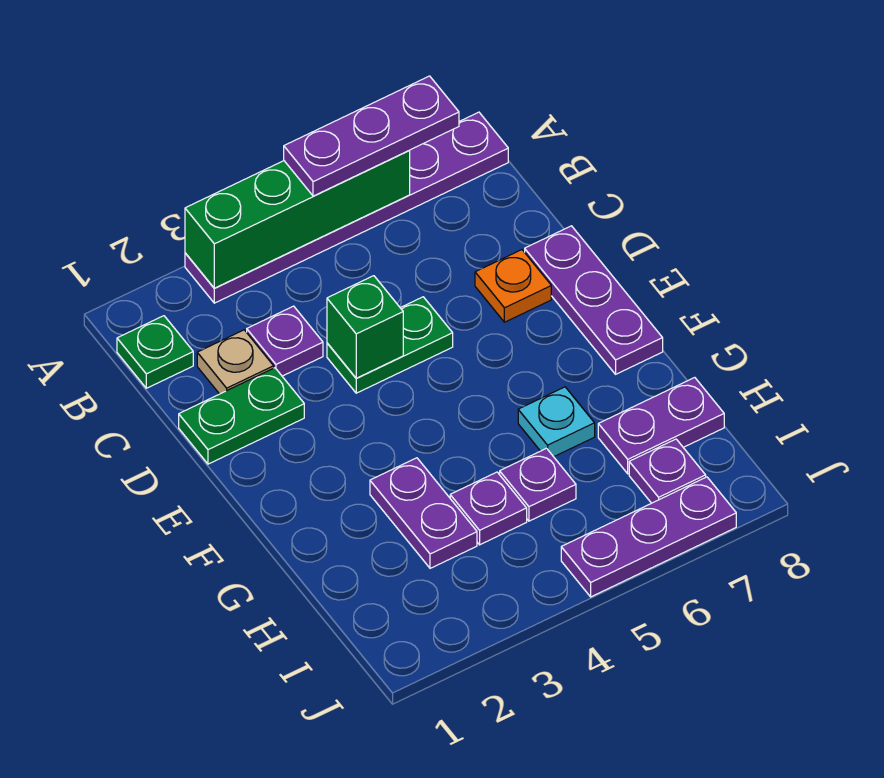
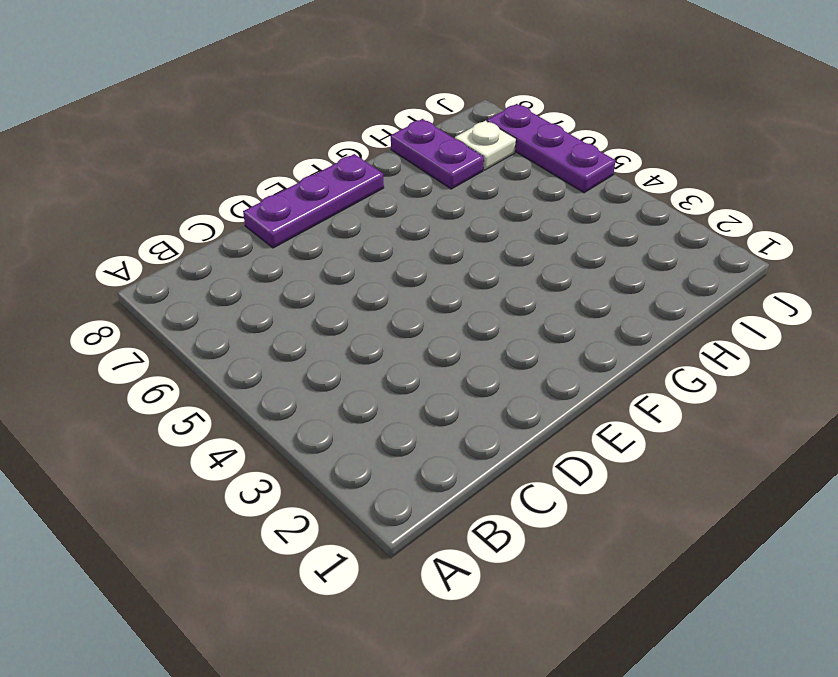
white 1x1 plate [455,121,516,170] -> purple 1x1 plate [629,439,706,503]
none -> purple 1x6 plate [185,112,508,303]
none -> green 1x1 plate [117,316,193,388]
none -> tan 1x1 plate [197,330,274,394]

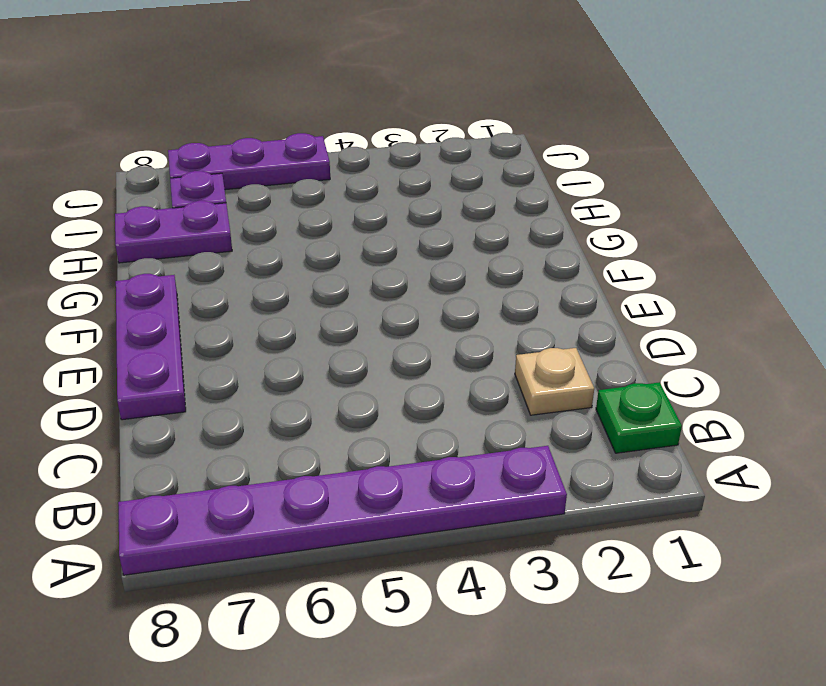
none -> purple 1x1 plate [247,306,323,376]
none -> green 1x2 plate [179,368,304,464]
none -> green 1x2 plate [327,297,453,393]

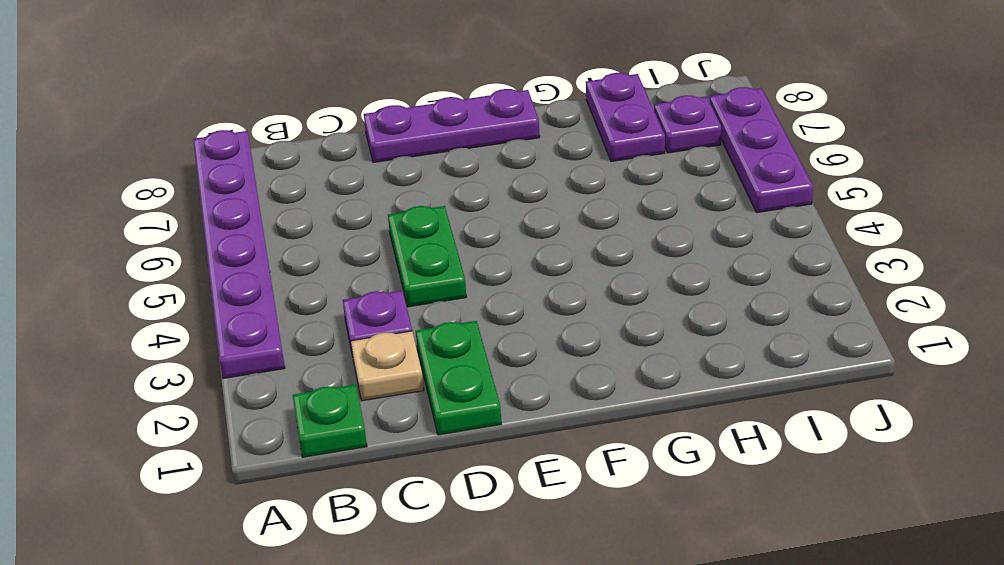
none -> orange 1x1 plate [475,250,551,322]
none -> purple 1x2 plate [370,458,477,568]
none -> cyan 1x1 plate [518,387,595,457]

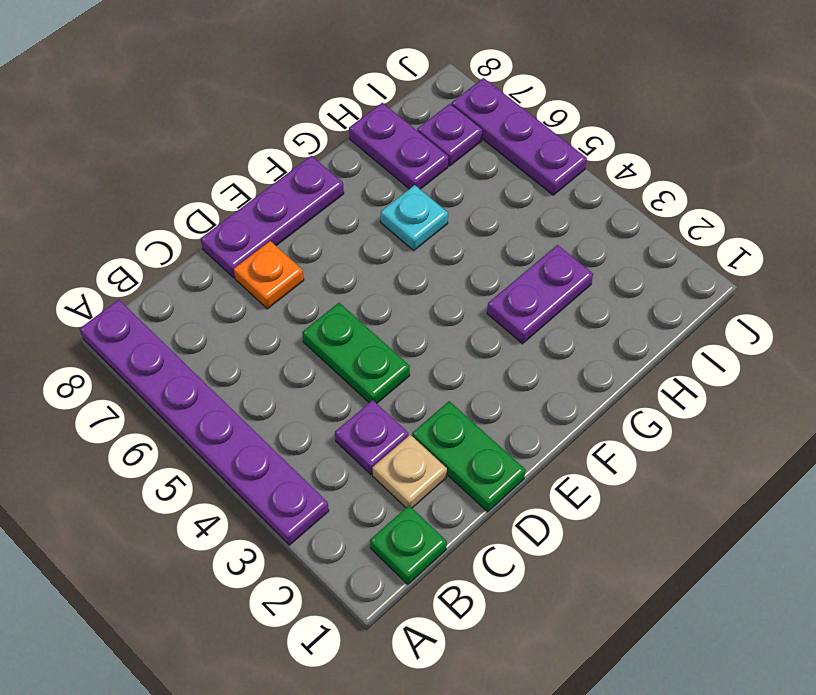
none -> purple 1x1 plate [450,472,527,545]
none -> purple 1x1 plate [500,448,576,521]
none -> green 1x4 brick [185,151,410,288]

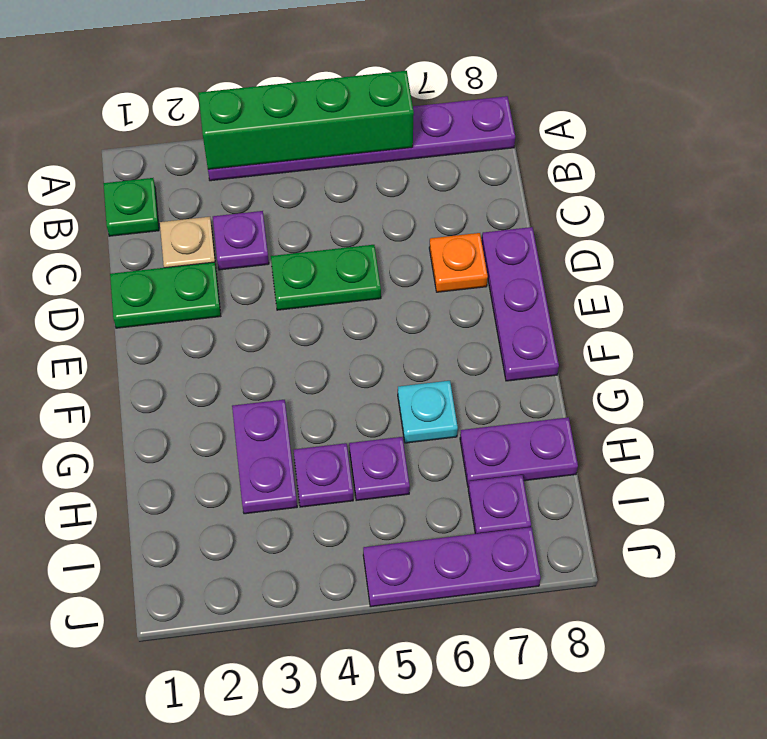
none -> green 1x1 brick [327,276,403,378]
none -> purple 1x3 plate [284,76,459,196]

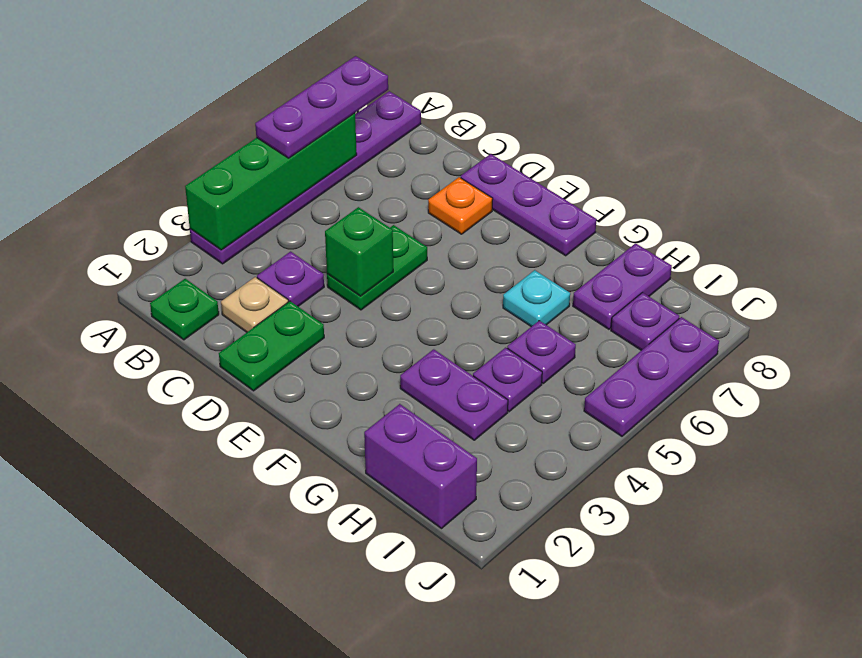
purple 1x2 brick [364,404,477,529] -> none

